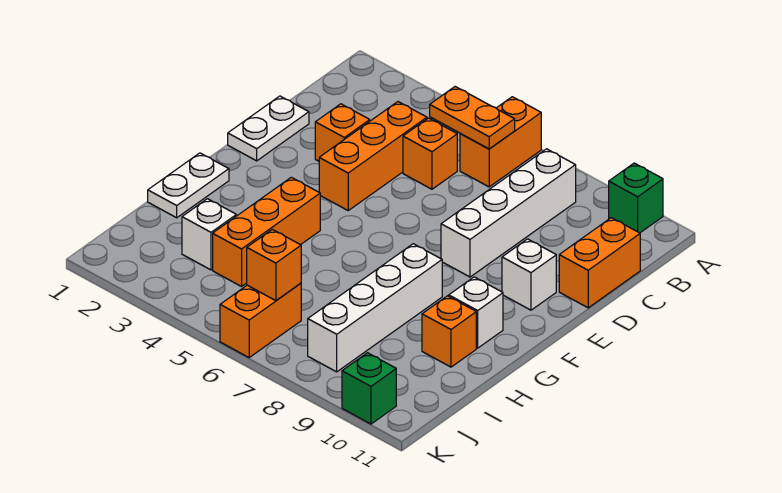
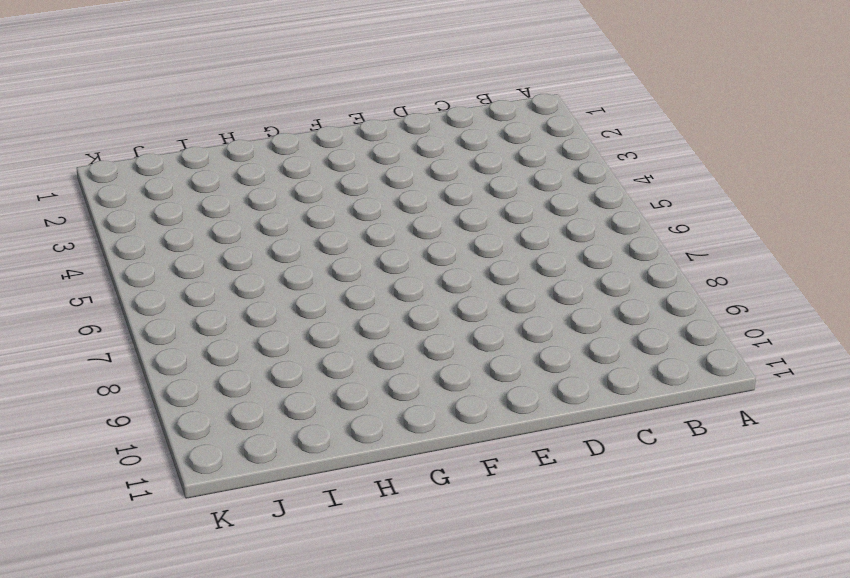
none -> orange 1x2 brick [460,97,541,187]
none -> green 1x1 brick [609,163,663,233]
none -> white 1x4 brick [441,149,576,277]

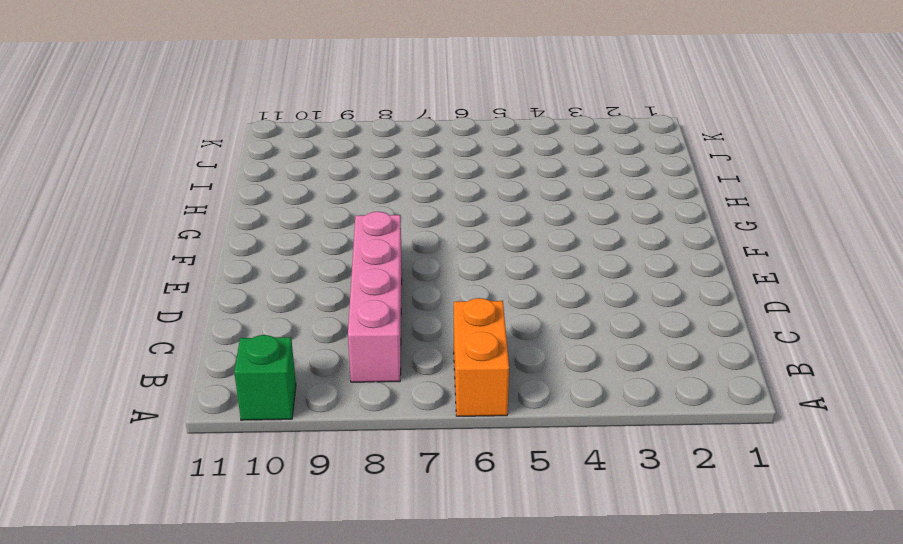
pink 1x4 brick [348,212,402,382] -> white 1x4 brick [441,149,576,277]
none -> orange 1x3 brick [319,102,427,210]
none -> orange 1x1 brick [403,118,457,189]
none -> orange 1x2 brick [559,218,640,308]

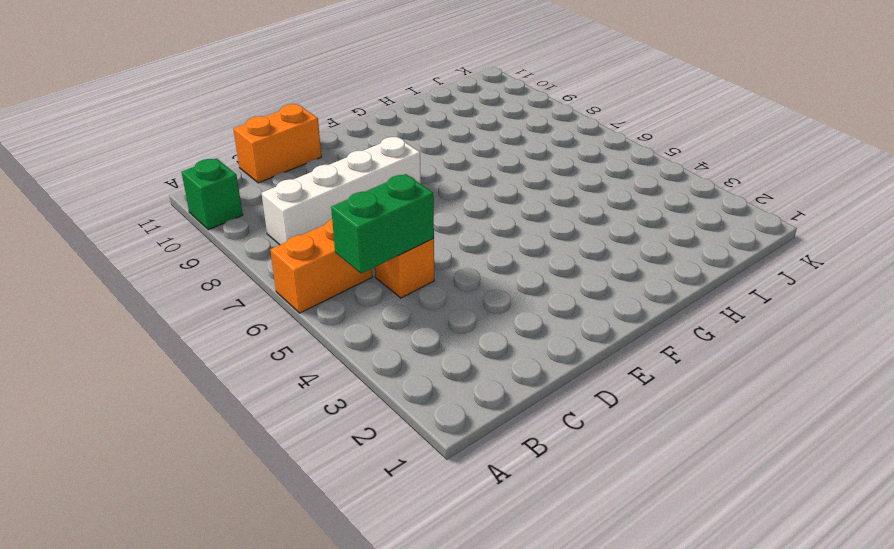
green 1x2 brick [331,174,434,273] -> orange 1x2 plate [430,87,515,149]
none -> orange 1x3 brick [319,102,427,210]
none -> white 1x2 plate [228,96,309,161]
none -> orange 1x1 brick [315,104,370,161]

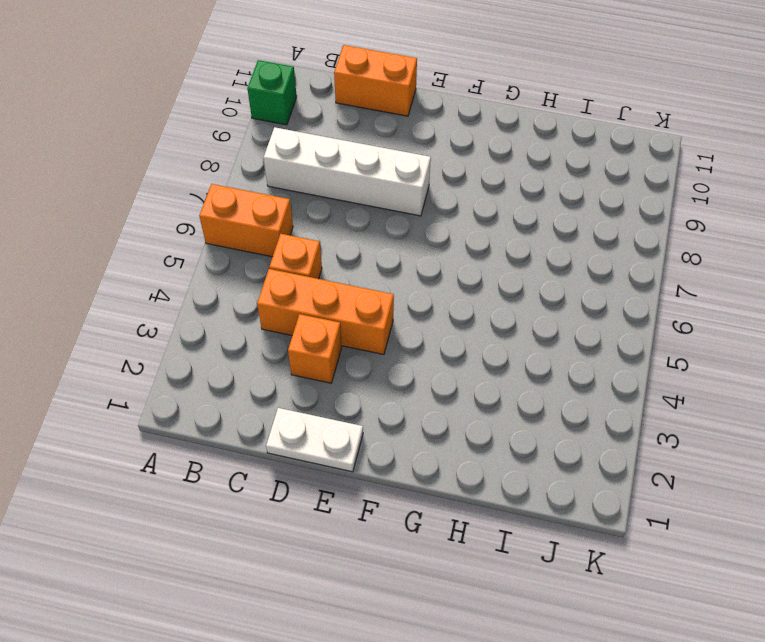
none -> white 1x1 brick [502,239,556,310]
none -> white 1x2 plate [148,153,229,218]
none -> orange 1x3 brick [213,177,320,287]

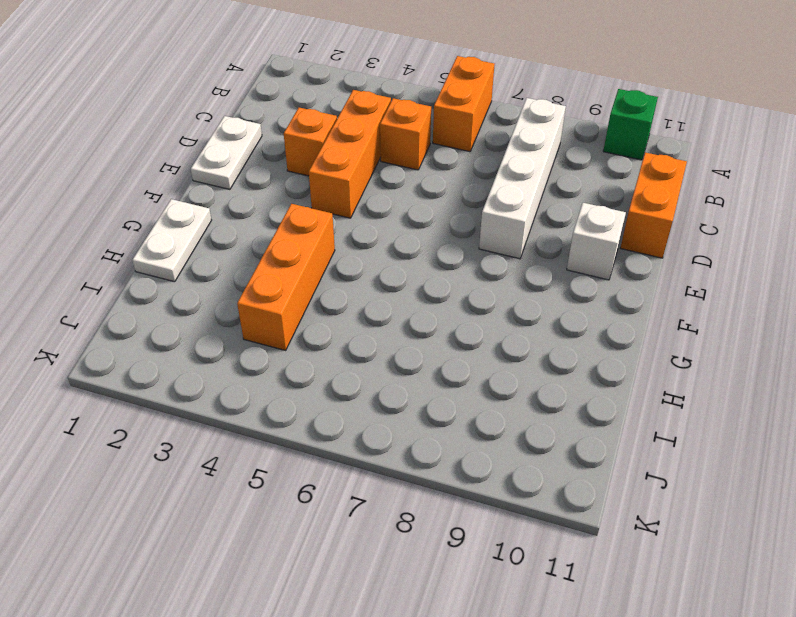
none -> white 1x4 brick [308,244,442,372]
none -> white 1x1 brick [449,277,503,348]
none -> orange 1x1 brick [422,296,476,367]

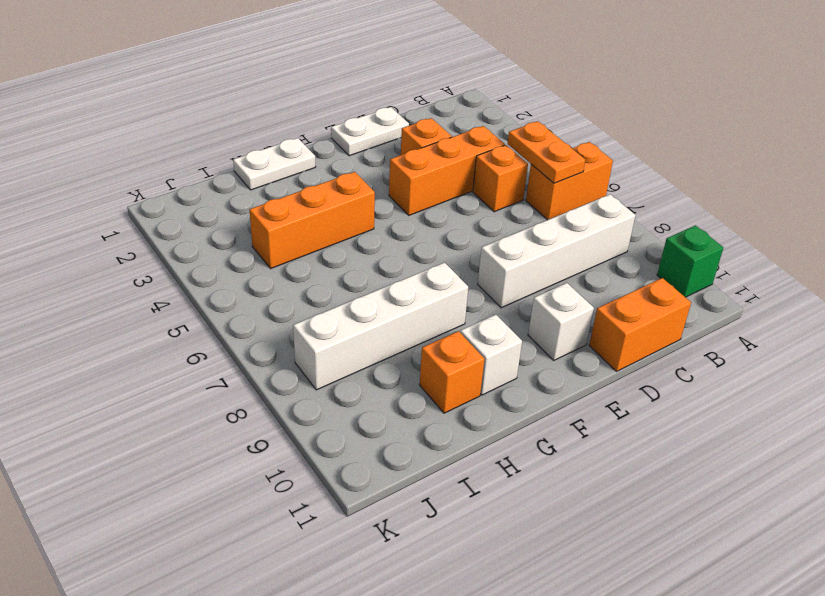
none -> white 1x1 brick [182,199,236,270]
none -> orange 1x2 brick [220,283,301,357]
none -> green 1x1 brick [342,353,396,424]

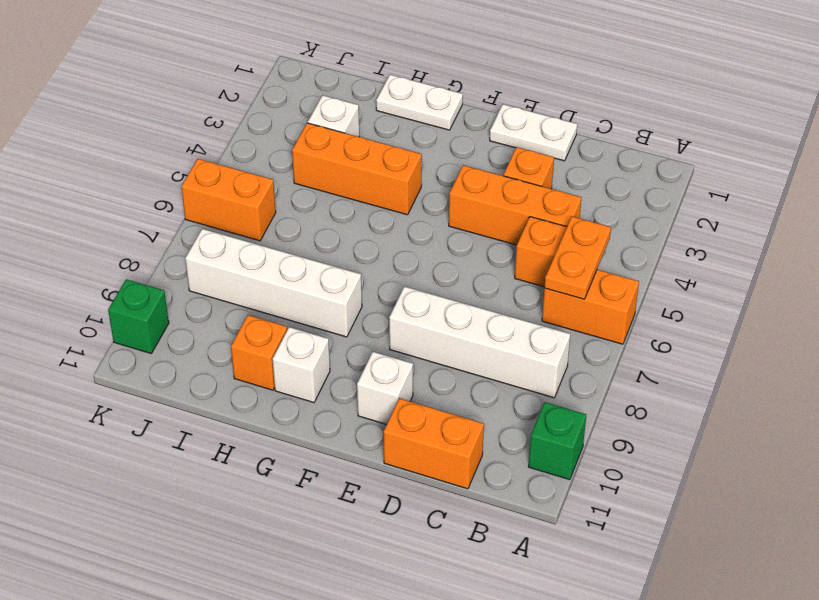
none -> orange 1x1 brick [247,229,301,301]

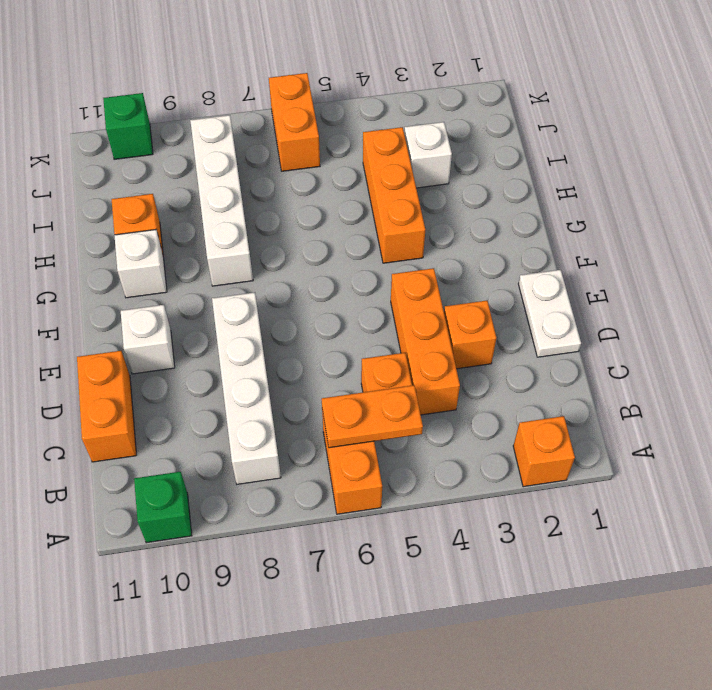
orange 1x1 brick [513,416,575,487] -> orange 1x1 brick moved to [247,229,301,301]
none -> white 1x2 plate [148,153,229,218]

